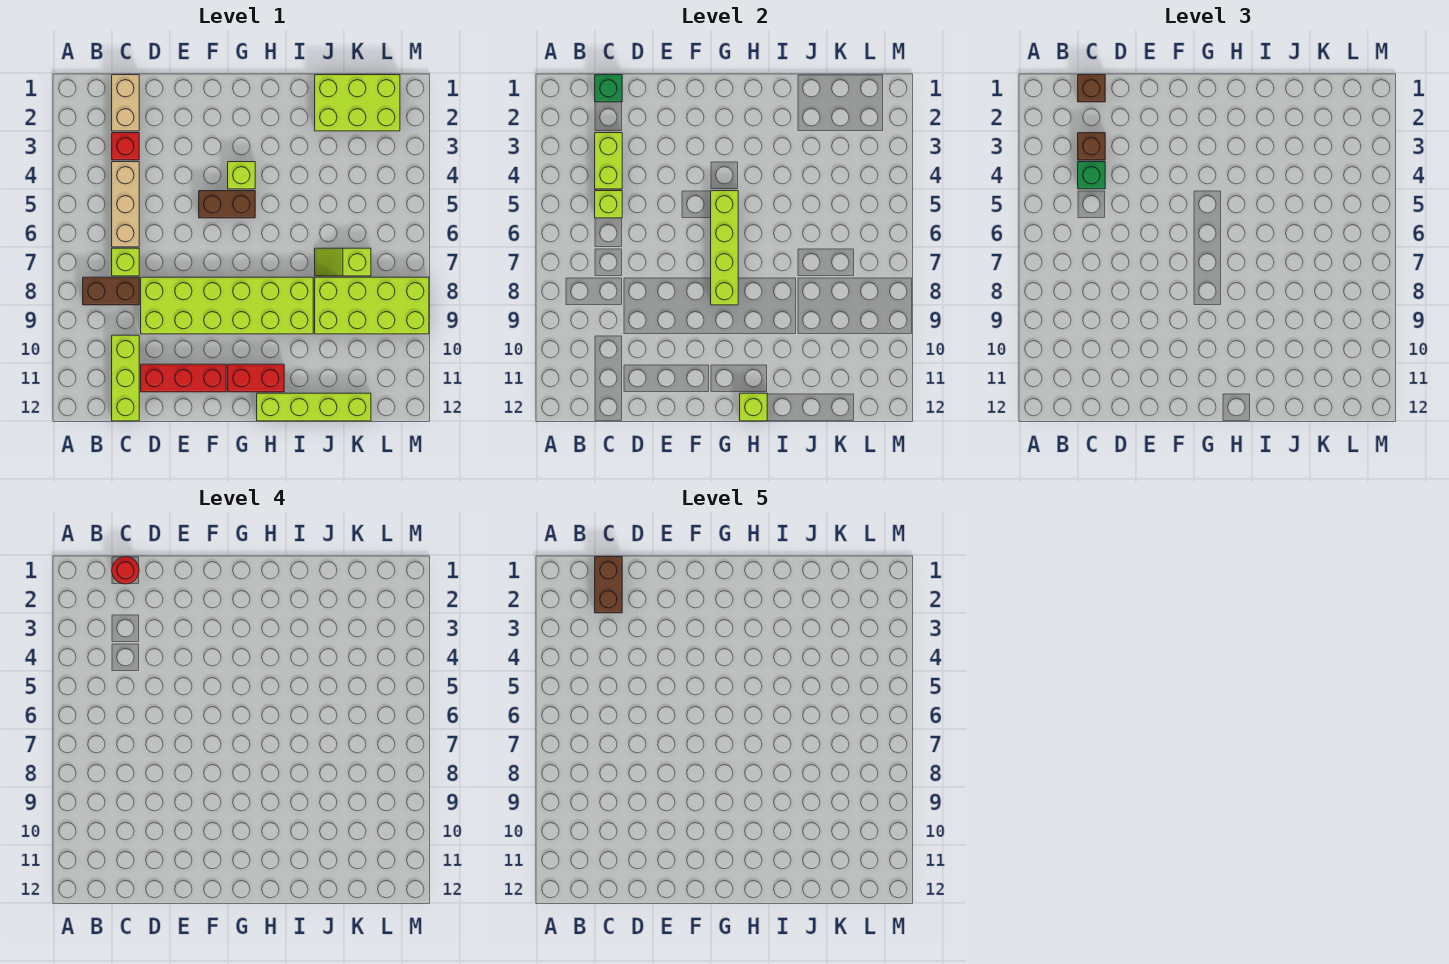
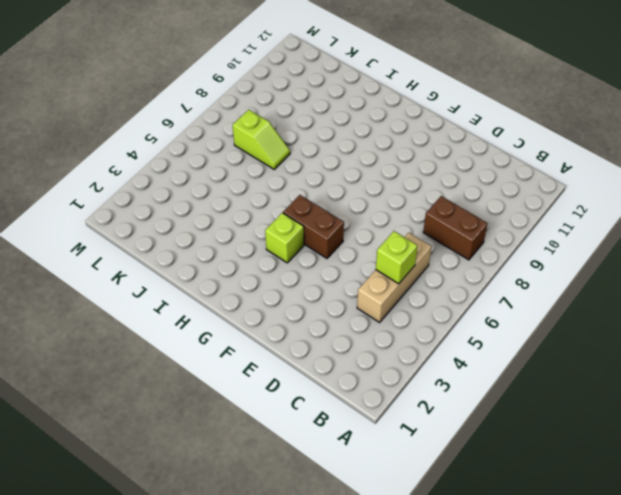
none -> tan 1x2 brick [112,75,139,131]
none -> red 1x1 brick [112,133,139,160]
none -> lime 1x1 brick [112,248,139,276]

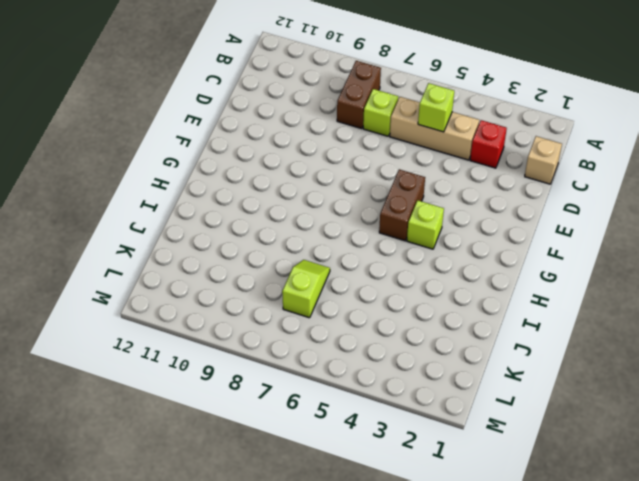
tan 1x1 brick [525,136,562,184] -> tan 1x2 brick [112,75,139,131]
none -> lime 1x3 brick [112,335,139,421]
none -> lime 2x6 brick [141,277,313,334]
none -> red 1x3 brick [141,364,226,392]

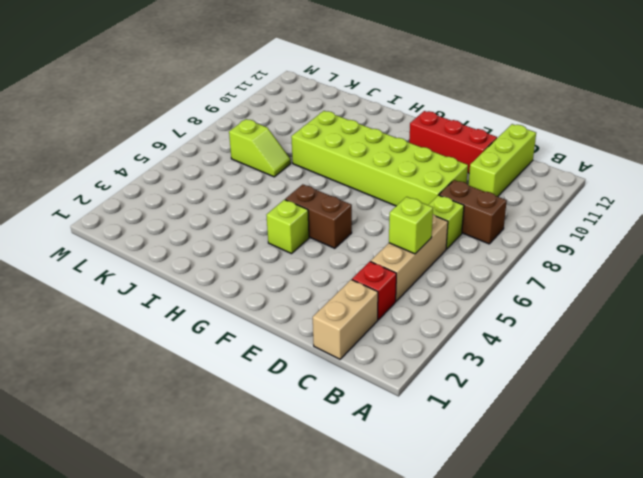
none -> red 1x2 brick [228,364,284,392]
none -> lime 1x4 brick [257,393,371,421]
none -> lime 2x3 brick [315,75,400,131]

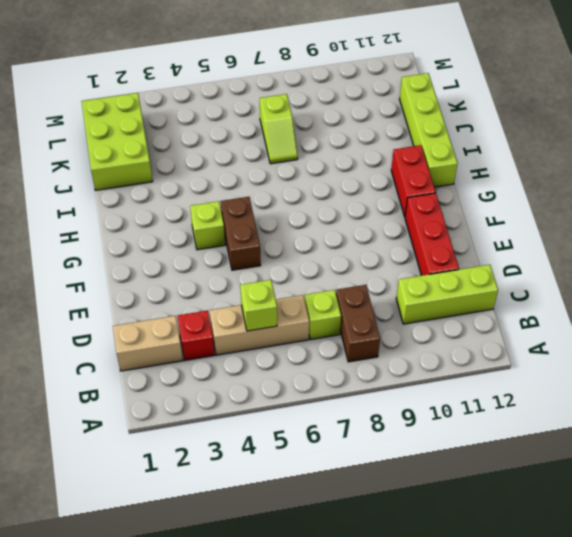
none -> lime 2x6 brick [141,277,313,334]
none -> lime 2x4 brick [315,277,429,334]
none -> green 1x1 brick [595,75,622,102]

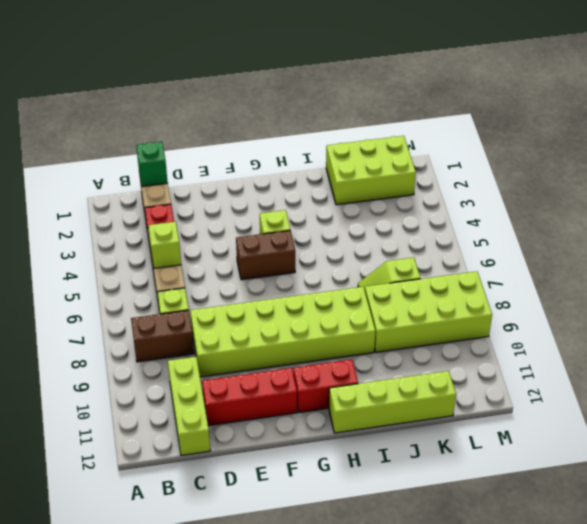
none -> lime 1x2 brick [595,133,622,189]
none -> lime 1x4 brick [711,191,738,305]
none -> lime 1x1 brick [740,393,767,421]

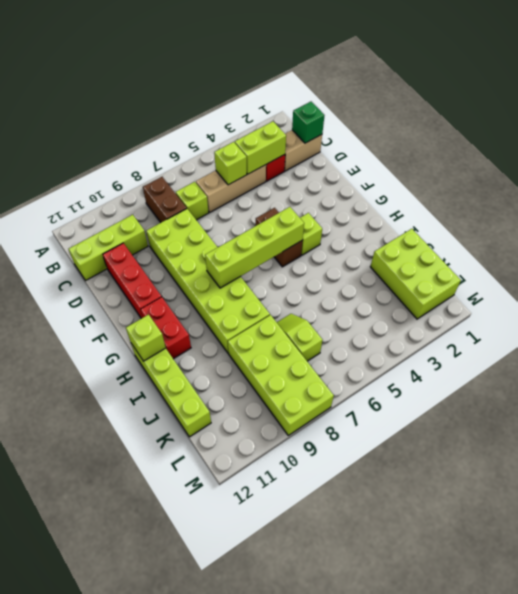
none -> brown 1x1 brick [1078,75,1105,102]
none -> brown 1x1 brick [1078,133,1105,160]
none -> green 1x1 brick [1078,162,1105,189]

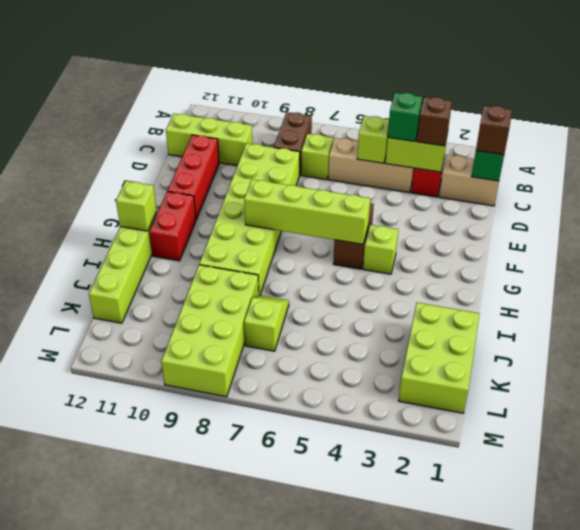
none -> red 1x1 round brick [112,557,139,584]
none -> brown 1x2 brick [595,557,622,613]

